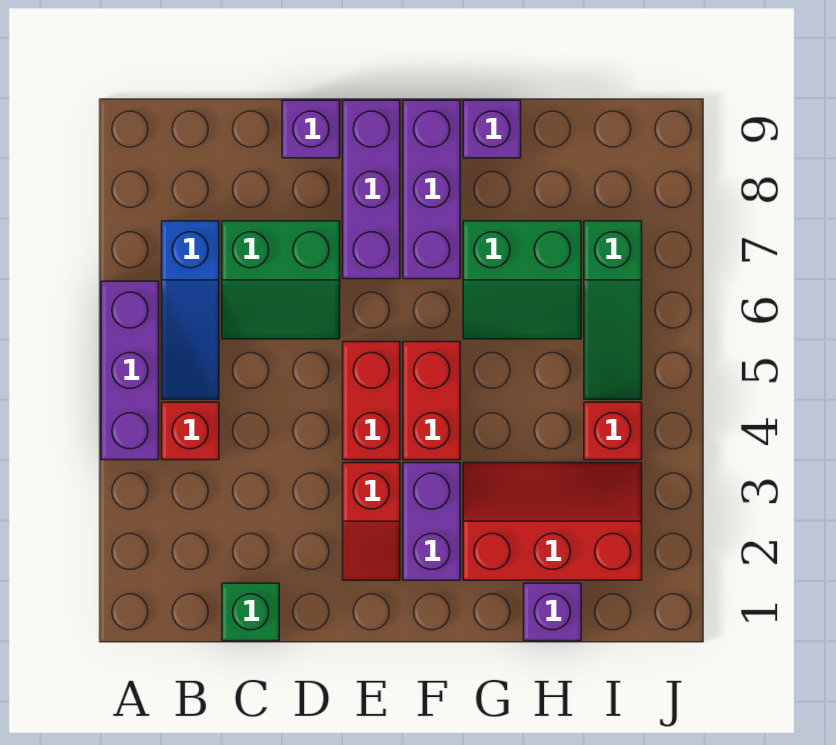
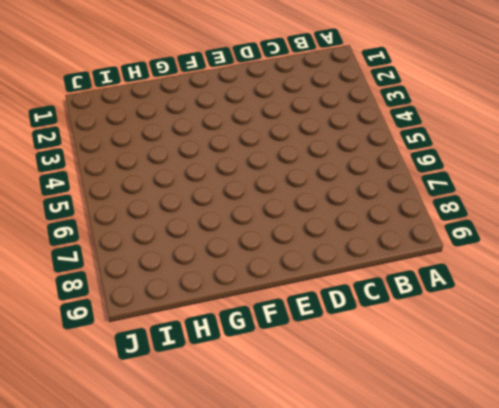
none -> purple 1x3 brick [101,281,159,460]
none -> red 1x1 brick [162,402,219,460]
none -> blue 1x3 slope [162,221,219,399]

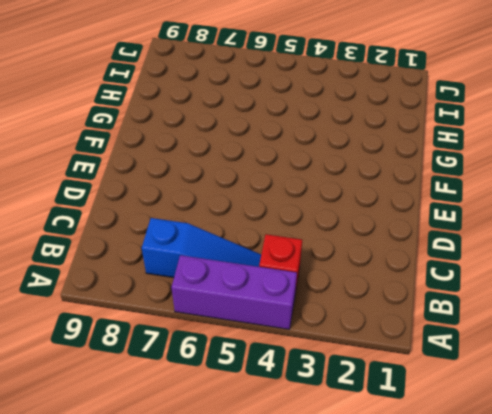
none -> green 1x1 brick [222,583,279,641]
none -> green 2x2 slope [222,221,340,339]
none -> purple 1x1 brick [282,100,340,158]

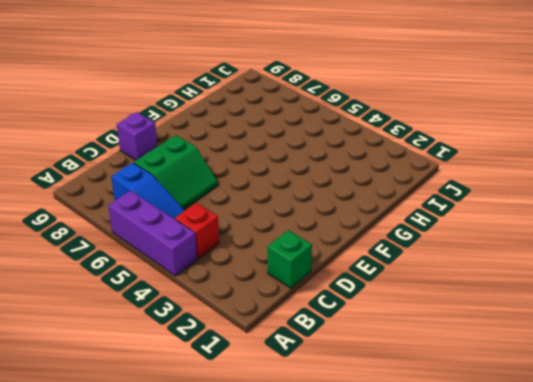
none -> red 1x2 slope [343,463,400,580]
none -> red 1x2 brick [343,342,400,460]
none -> purple 1x3 brick [343,100,400,279]

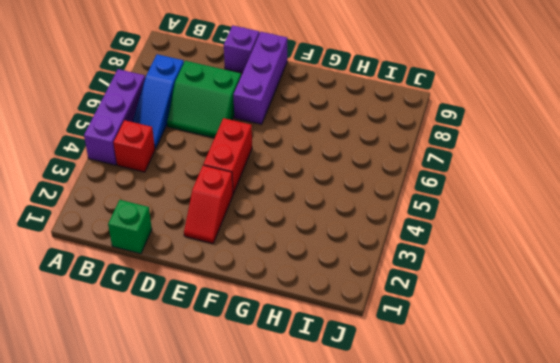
none -> purple 1x2 brick [403,463,460,580]
none -> red 1x2 brick [403,342,460,460]
none -> purple 1x3 brick [403,100,460,279]

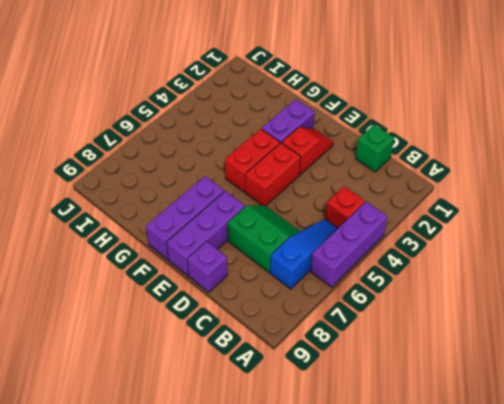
none -> red 2x3 slope [463,463,642,580]
none -> green 2x2 slope [463,221,581,339]
none -> purple 1x1 brick [463,100,521,158]

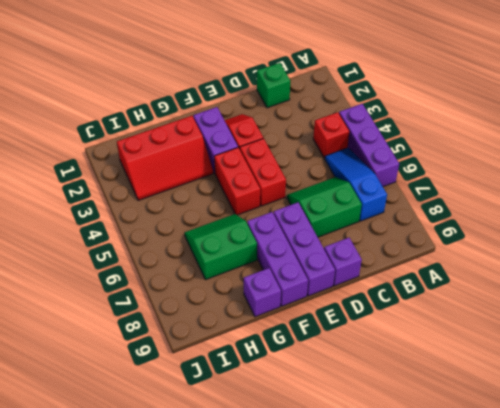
none -> purple 1x1 brick [524,583,581,641]
none -> red 1x1 brick [584,402,642,460]
none -> green 1x3 slope [584,221,642,399]

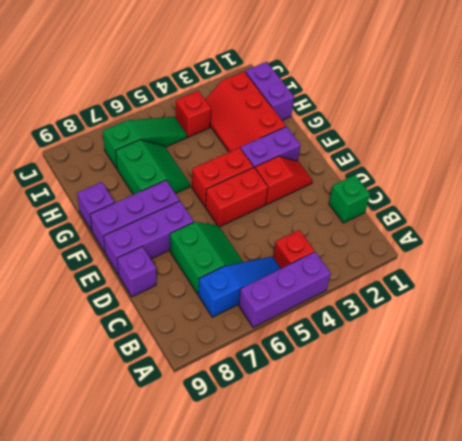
purple 1x2 brick [245,62,294,120] -> purple 1x1 brick [524,583,581,641]

